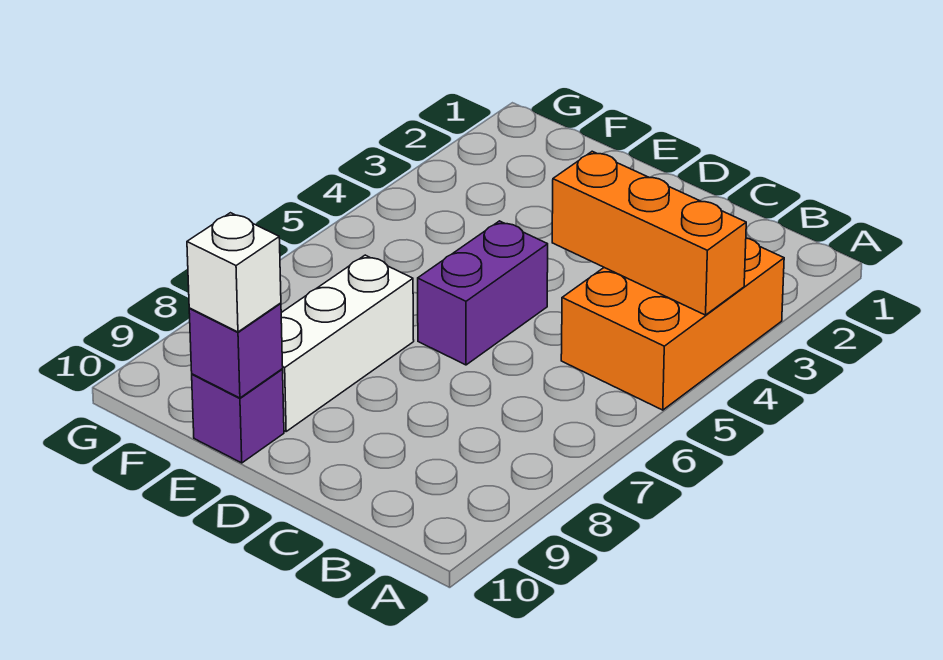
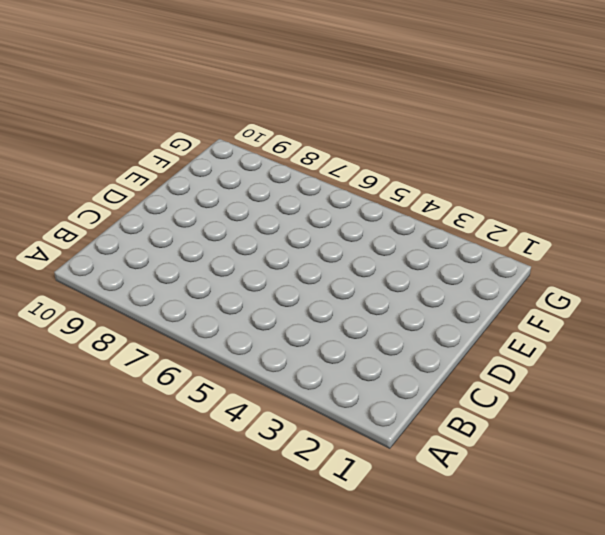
none -> orange 2x3 brick [561,238,784,410]
none -> purple 1x2 brick [418,221,548,365]

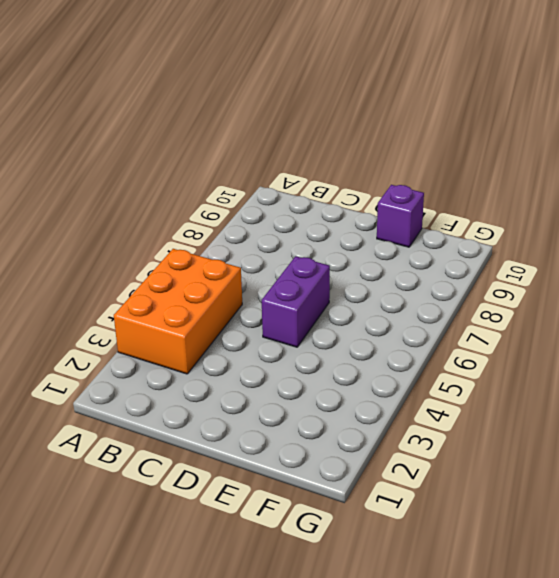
none -> white 1x3 brick [281,255,414,431]
none -> orange 1x3 brick [552,151,746,315]

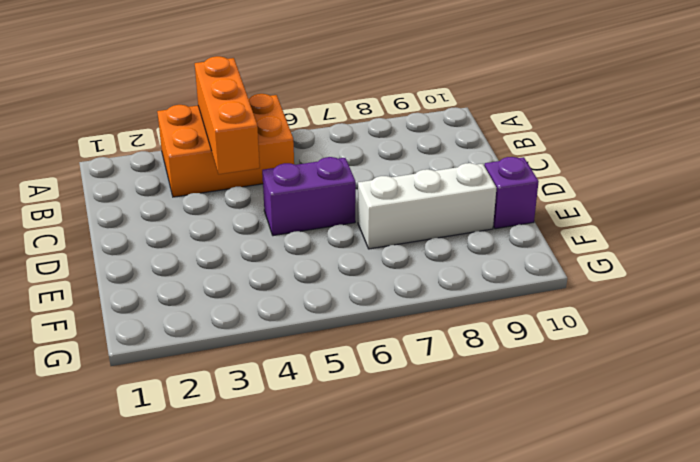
none -> purple 1x1 brick [189,303,283,398]
none -> white 1x1 brick [187,213,281,332]

